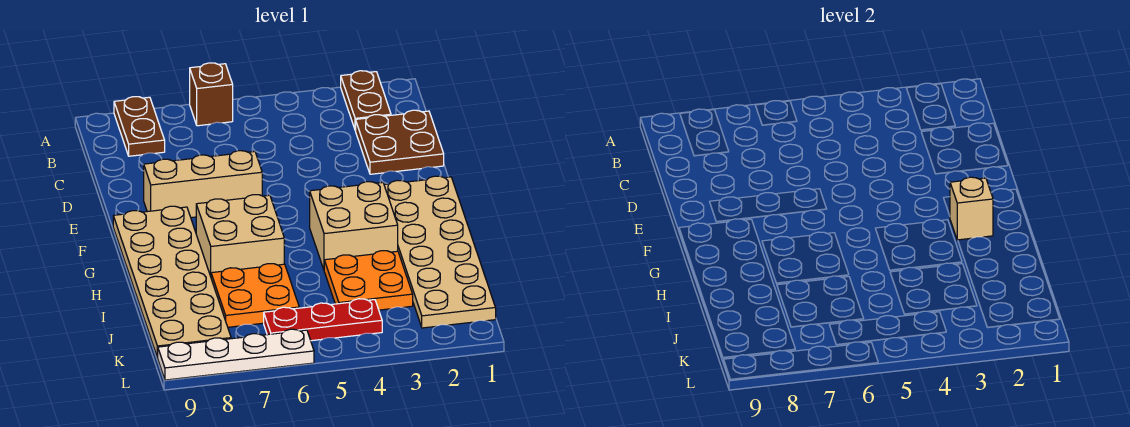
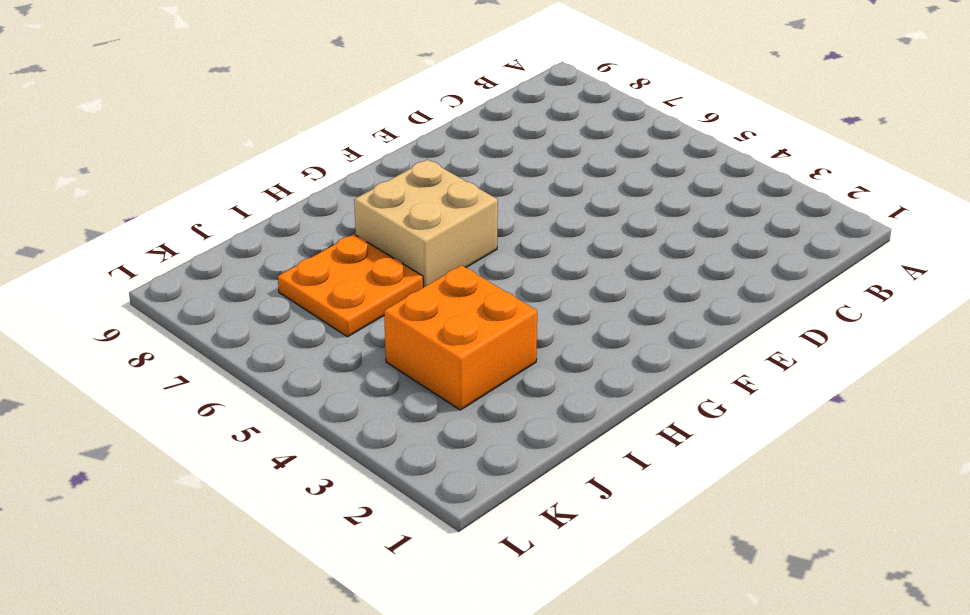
orange 2x2 brick [384,265,537,410] -> orange 2x2 plate [324,251,413,310]
none -> brown 1x2 plate [341,71,391,131]
none -> brown 1x1 brick [190,63,233,126]
none -> brown 1x2 plate [114,97,165,156]

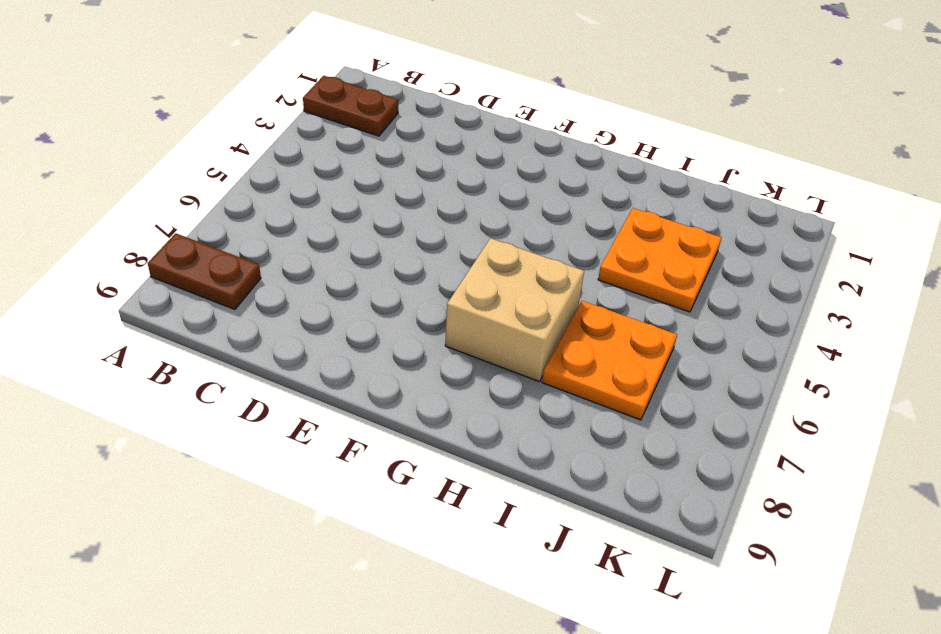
none -> brown 1x1 brick [190,63,233,126]
none -> brown 2x2 plate [356,110,444,174]
none -> tan 1x3 brick [144,151,262,218]

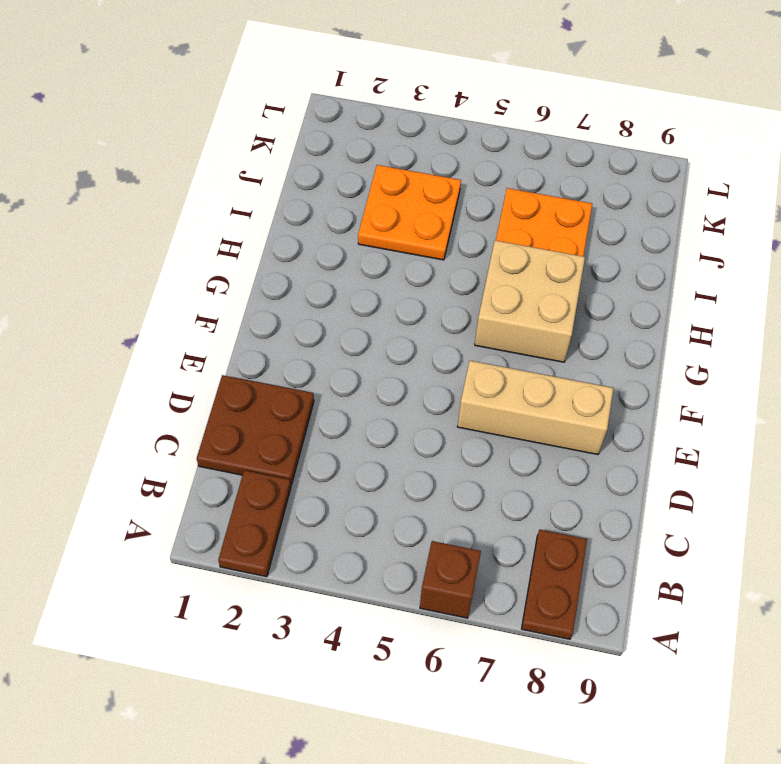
none -> tan 2x6 plate [384,176,496,328]
none -> tan 2x6 plate [113,206,231,358]
none -> tan 2x2 brick [310,182,398,269]

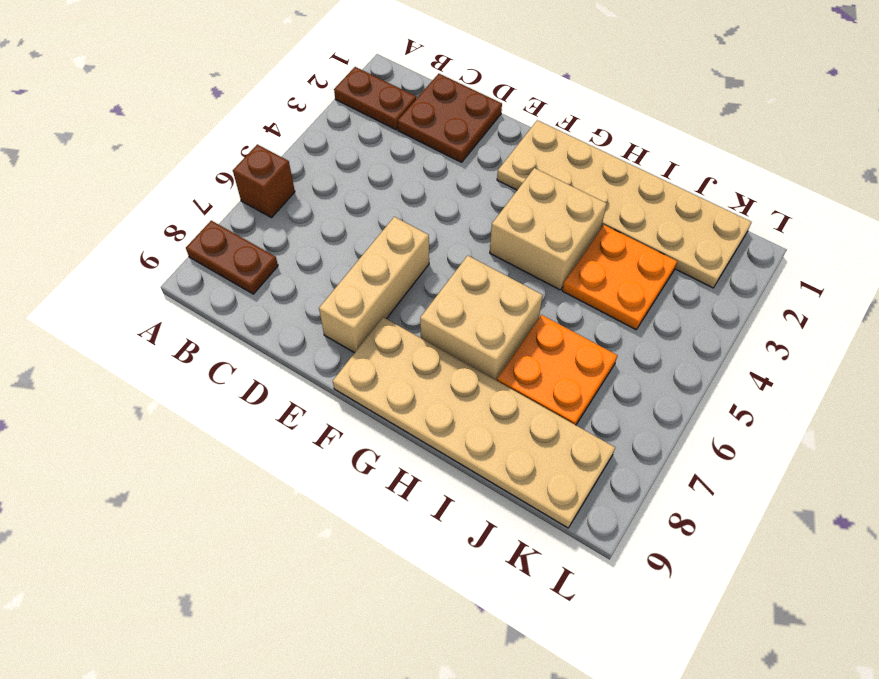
none -> red 1x3 plate [264,299,382,341]
none -> white 1x4 plate [158,329,314,380]
none -> tan 1x1 brick [950,177,993,240]

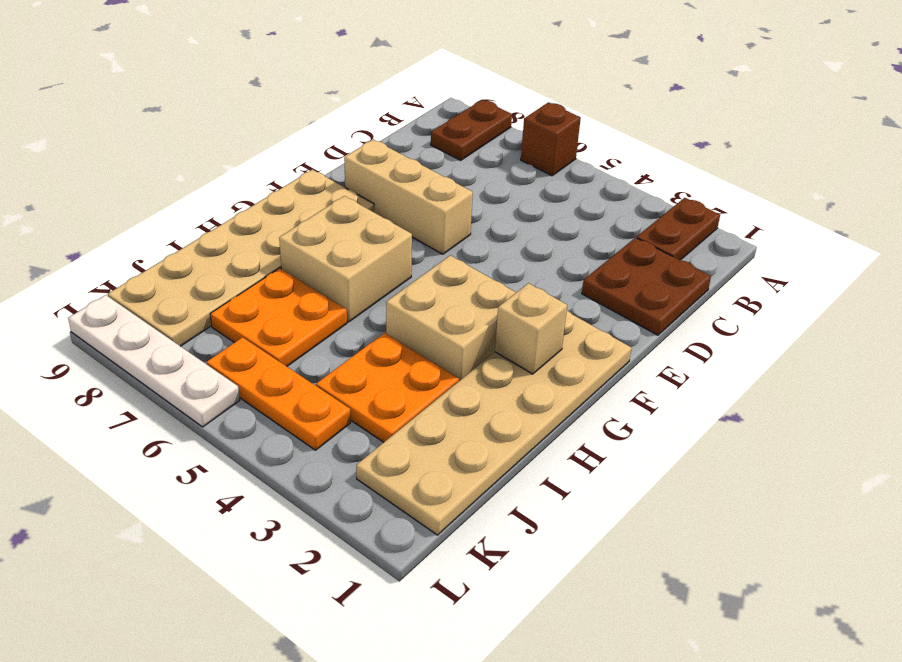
orange 1x3 plate [207,337,351,450] -> red 1x3 plate [264,299,382,341]

